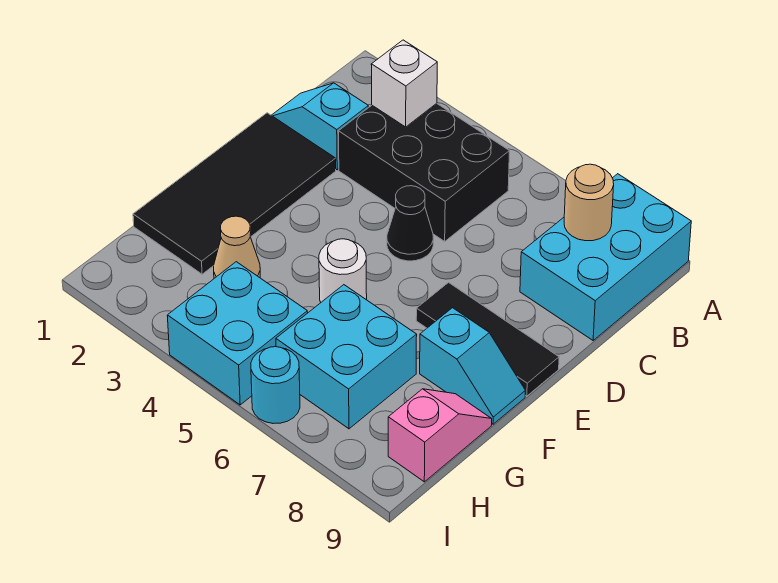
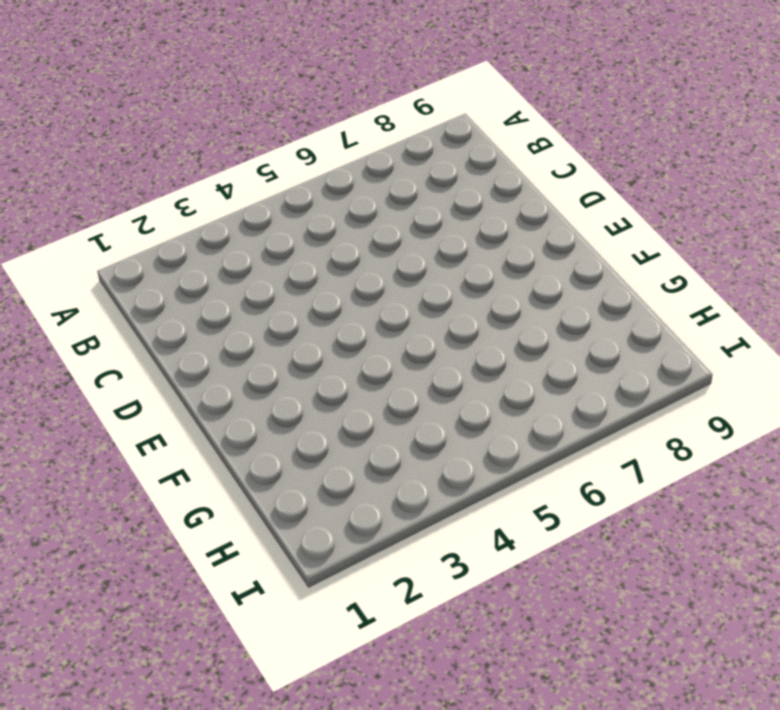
none -> cyan 2x3 brick [520,174,691,340]
none -> black 2x3 brick [338,103,509,241]
none -> cyan 1x2 slope [271,83,368,170]

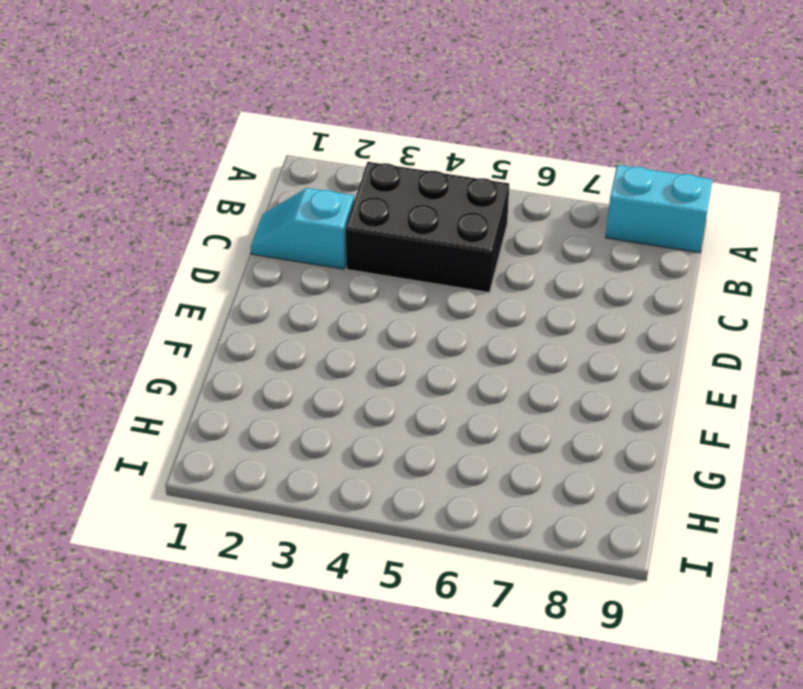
cyan 1x2 brick [606,165,712,253] -> cyan 2x3 brick [520,174,691,340]
none -> black 2x4 tile [133,113,336,274]
none -> black 1x1 cone [387,186,433,261]
none -> black 1x3 tile [416,283,559,396]

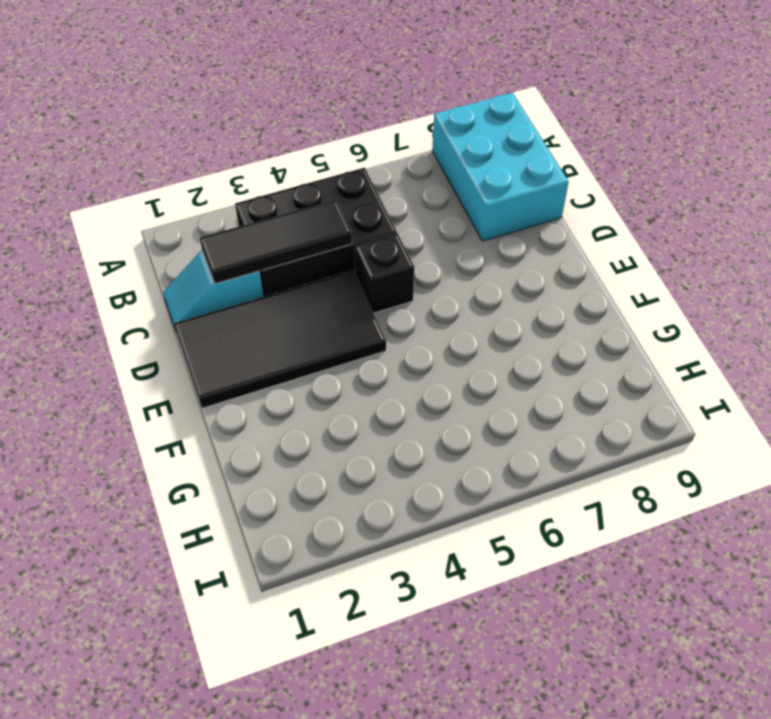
black 1x3 tile [200,199,352,284] -> black 1x3 tile moved to [416,283,559,396]
black 2x4 tile [174,270,386,408] -> black 2x4 tile turned to [133,113,336,274]
black 1x1 brick [355,233,414,313] -> black 1x1 cone [387,186,433,261]
none -> white 1x1 round brick [319,239,367,302]
none -> cyan 1x2 slope [420,308,525,424]
none -> tan 1x1 cone [214,216,260,278]

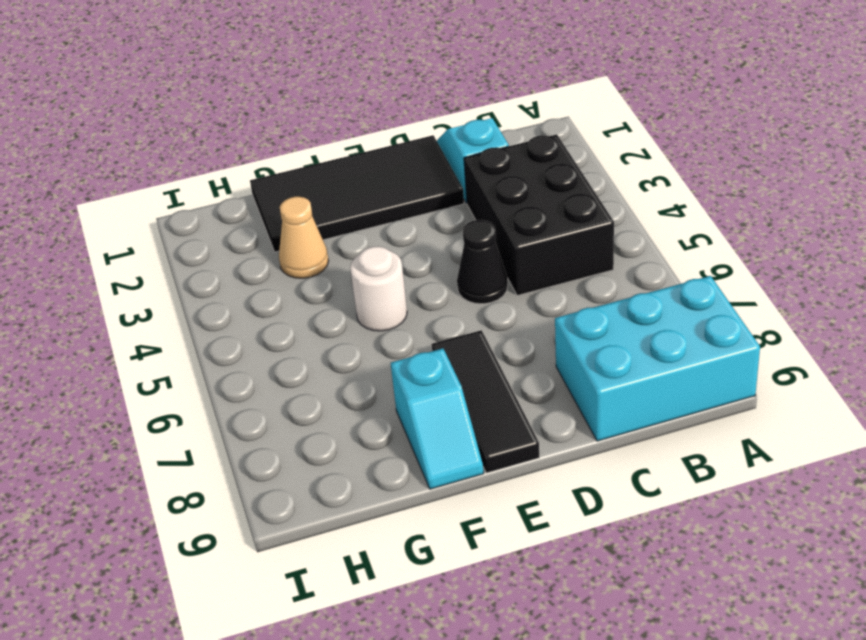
none -> cyan 2x2 brick [276,285,417,429]
none -> pink 1x2 slope [388,389,492,482]
none -> cyan 2x2 brick [167,262,308,405]

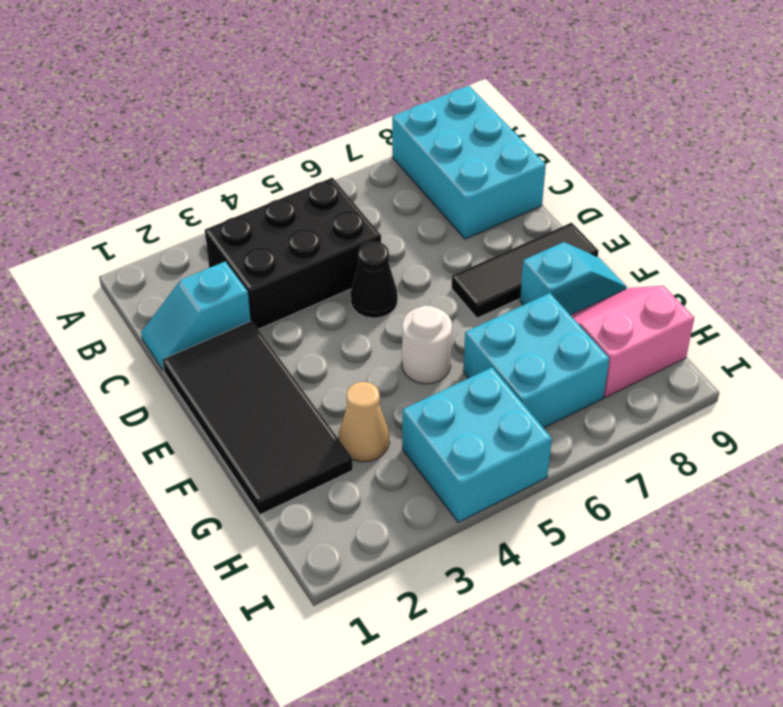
pink 2x2 slope [571,286,694,397] -> pink 1x2 slope [388,389,492,482]
none -> cyan 1x1 round brick [251,347,300,424]
none -> white 1x1 brick [371,40,437,127]
none -> tan 1x1 round brick [564,164,614,241]

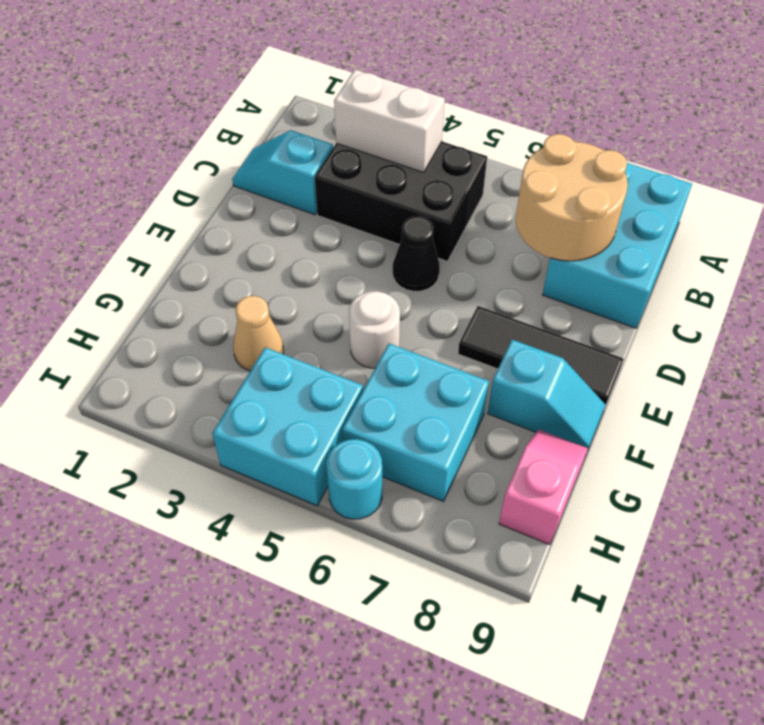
white 1x2 brick [334,70,445,172] -> white 1x1 brick [371,40,437,127]
tan 2x2 round brick [516,134,628,261] -> tan 1x1 round brick [564,164,614,241]
none -> black 2x4 tile [133,113,336,274]

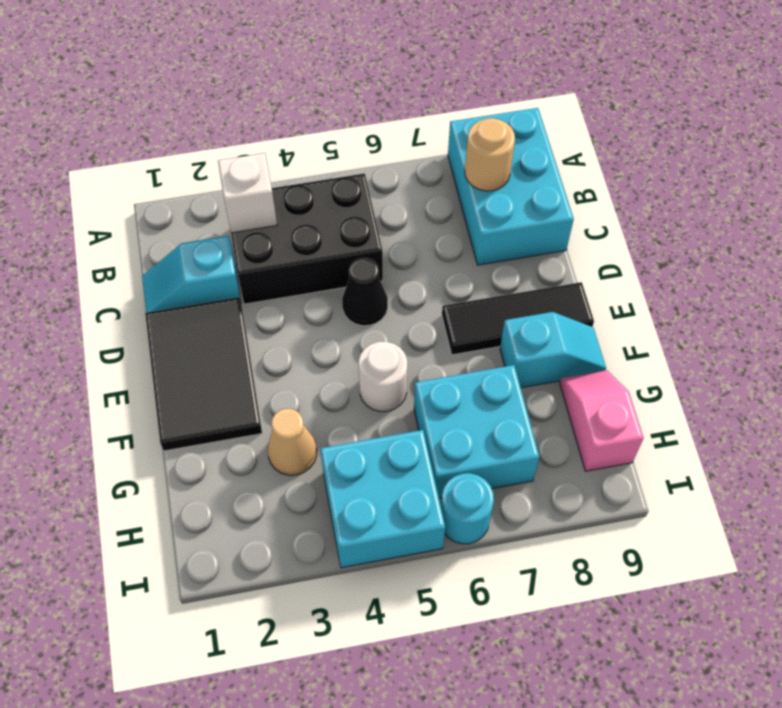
black 2x3 tile [145,297,262,451] -> black 2x4 tile [133,113,336,274]

